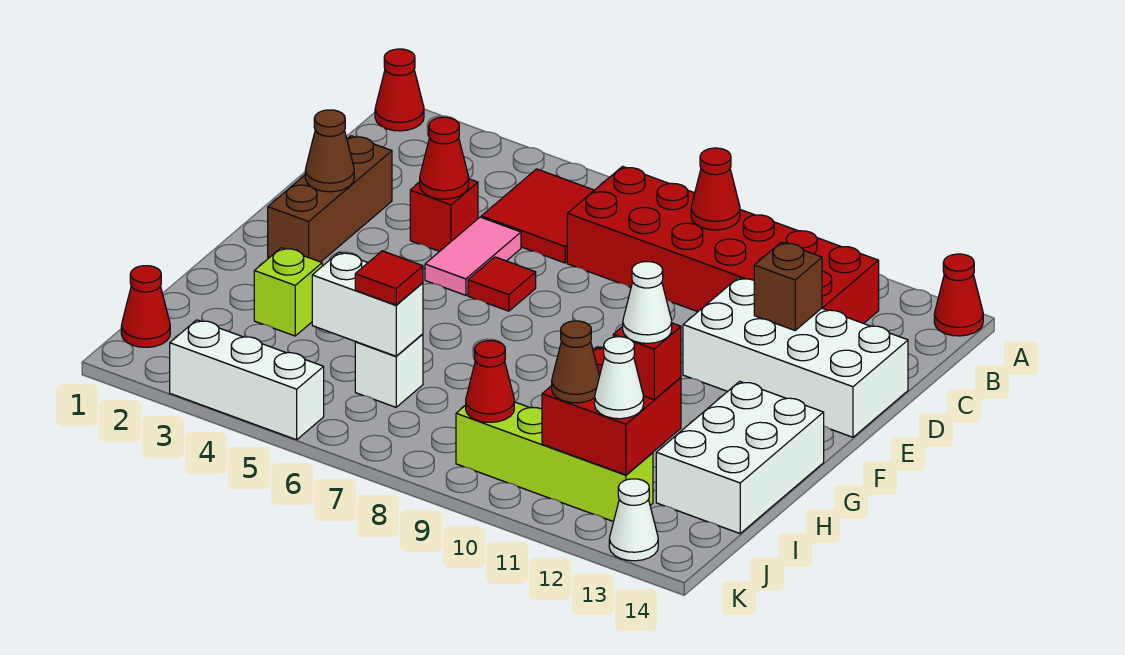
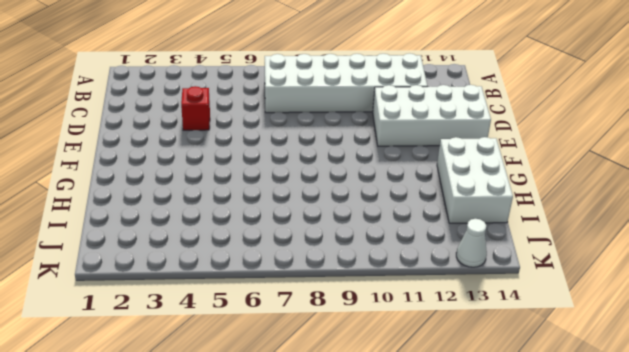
white 2x6 brick [265,53,428,113] -> red 2x6 brick [567,166,879,324]
none -> red 1x1 cone [375,49,424,131]
none -> red 1x1 cone [934,254,983,336]
none -> red 2x2 tile [481,169,594,263]

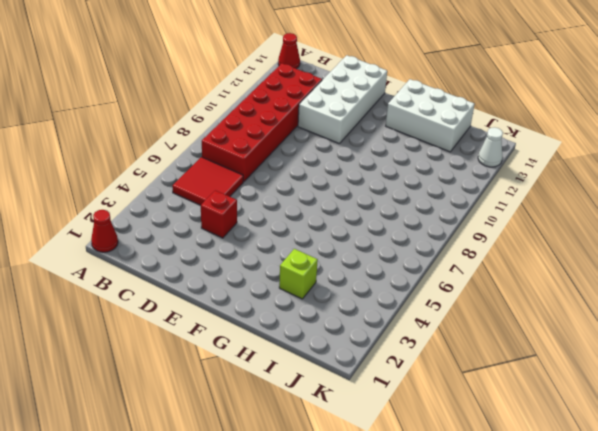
none -> brown 1x3 brick [268,136,392,262]
none -> pink 1x2 tile [425,217,521,295]
none -> red 1x1 tile [468,257,536,311]

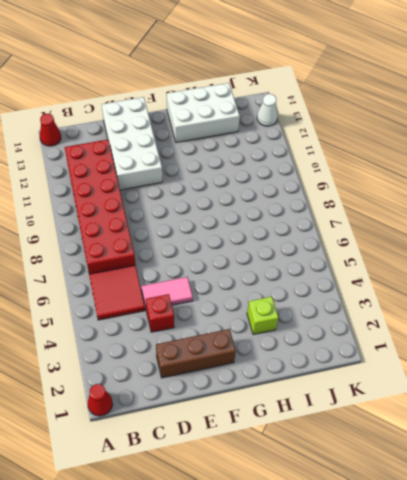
none -> red 1x1 tile [468,257,536,311]
none -> white 1x1 brick [355,334,423,407]
none -> red 1x1 cone [121,266,170,347]

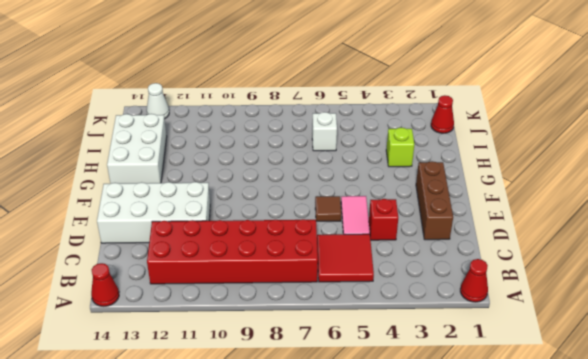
brown 1x1 tile [315,196,341,221] -> red 1x1 tile [468,257,536,311]
none -> lime 1x4 brick [456,402,653,522]
none -> white 1x3 brick [170,320,324,440]
none -> red 1x1 cone [691,148,740,230]

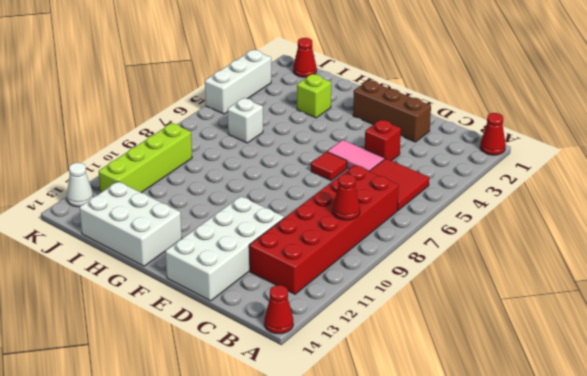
none -> red 1x1 cone [420,117,469,199]
none -> brown 1x1 brick [754,242,822,330]
none -> brown 1x1 cone [305,110,354,192]

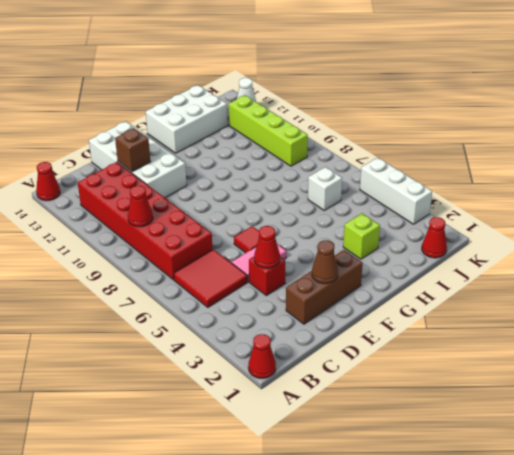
none -> white 1x2 brick [312,252,423,356]
none -> red 2x2 brick [542,347,681,475]
none -> red 1x1 cone [466,341,514,422]

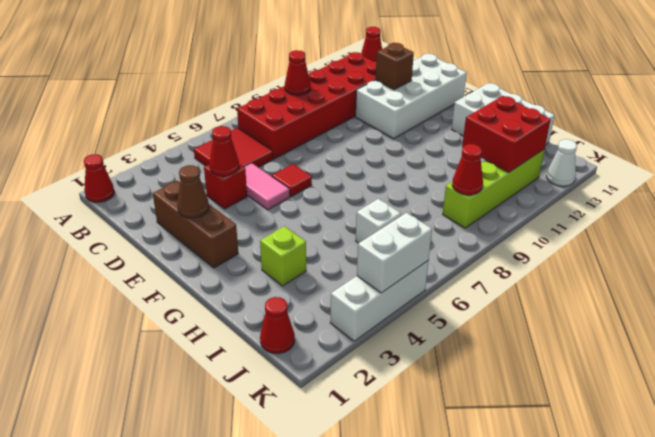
white 1x2 brick [357,213,432,293] -> white 1x2 brick moved to [312,252,423,356]
none -> red 1x1 tile [355,251,423,305]
none -> red 1x1 brick [613,323,681,400]
none -> brown 1x1 cone [552,321,600,403]

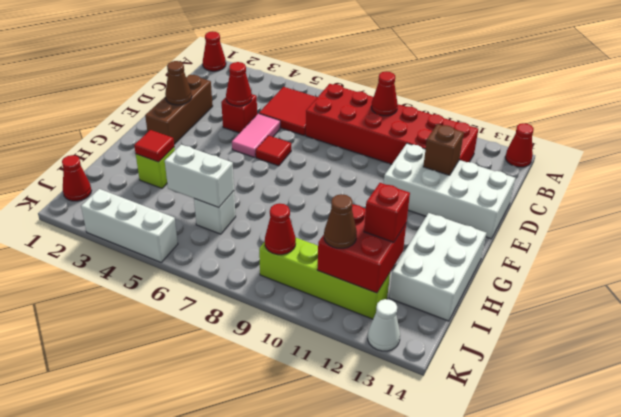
red 1x1 tile [134,130,174,162] -> red 1x1 tile moved to [355,251,423,305]
none -> white 1x1 cone [595,337,644,419]
none -> white 1x1 cone [623,262,672,343]

